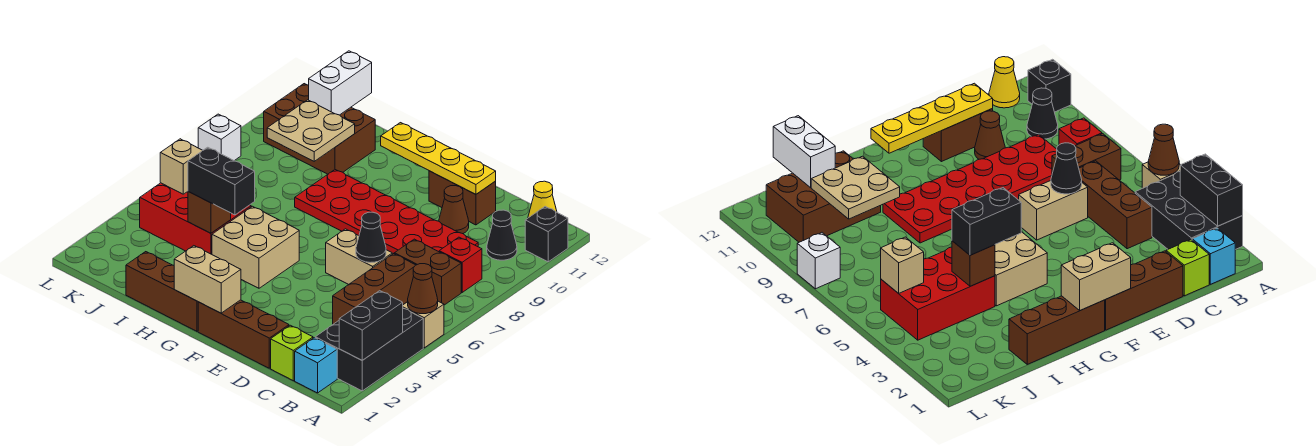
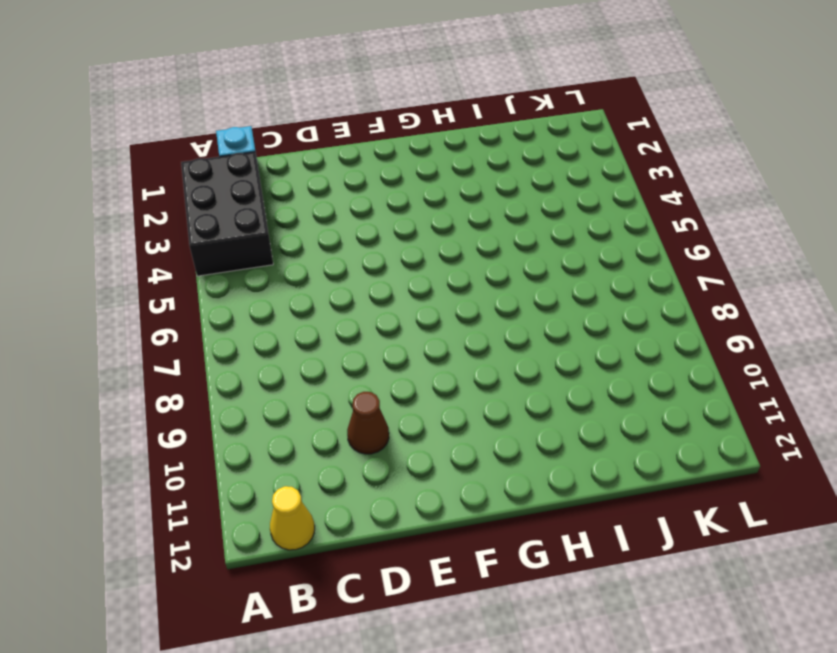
none -> tan 1x1 brick [403,301,444,348]
none -> black 1x1 brick [525,207,568,262]
none -> brown 1x2 brick [394,239,461,305]
none -> red 1x1 brick [439,237,482,292]

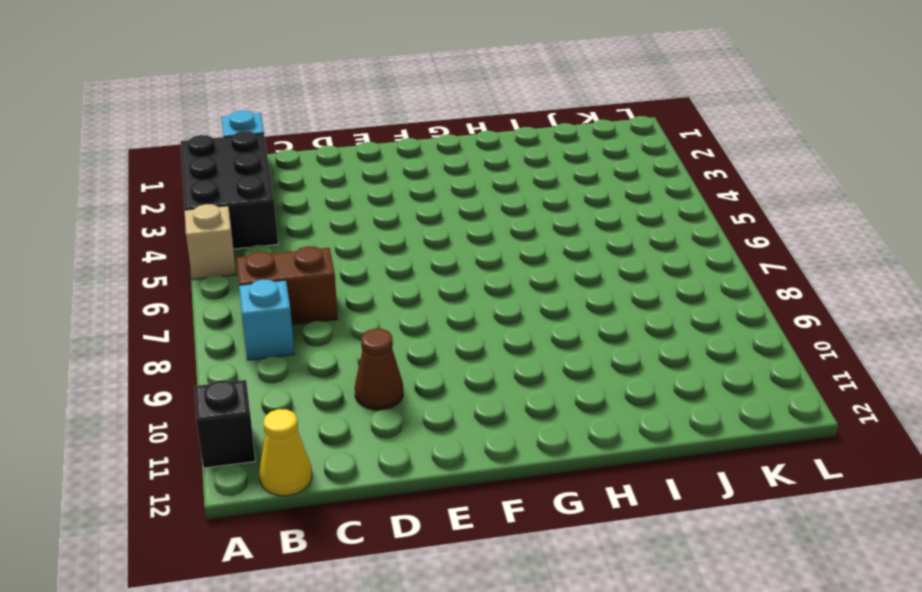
cyan 1x1 brick [239,279,294,360] -> red 1x1 brick [439,237,482,292]
none -> black 1x1 cone [487,210,517,260]
none -> lime 1x1 brick [271,325,313,381]
none -> brown 1x3 brick [333,254,415,324]
none -> red 2x6 plate [295,170,478,254]

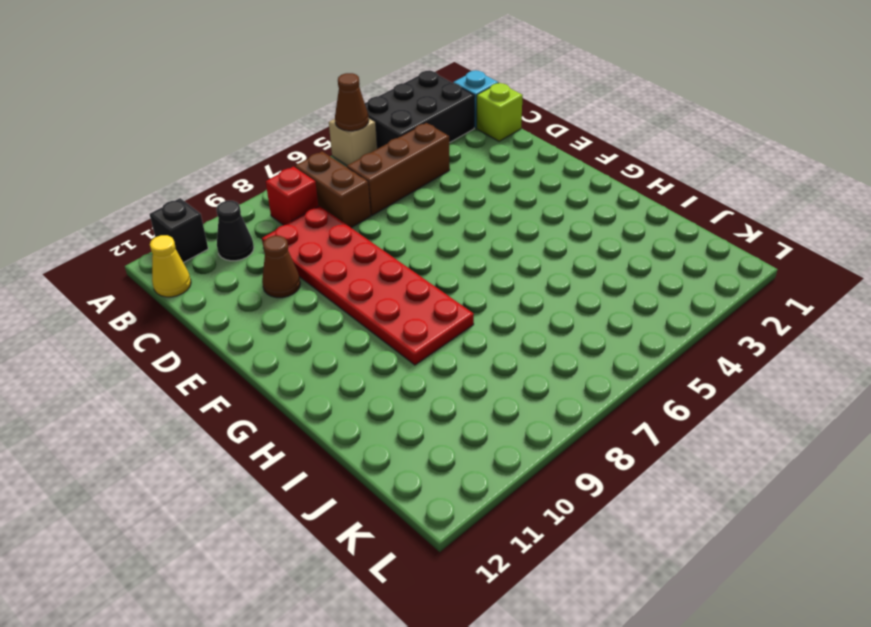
none -> brown 1x3 brick [198,300,289,368]
none -> tan 1x2 brick [326,229,392,285]
none -> brown 1x2 brick [429,171,496,225]
none -> brown 1x3 brick [126,252,198,331]

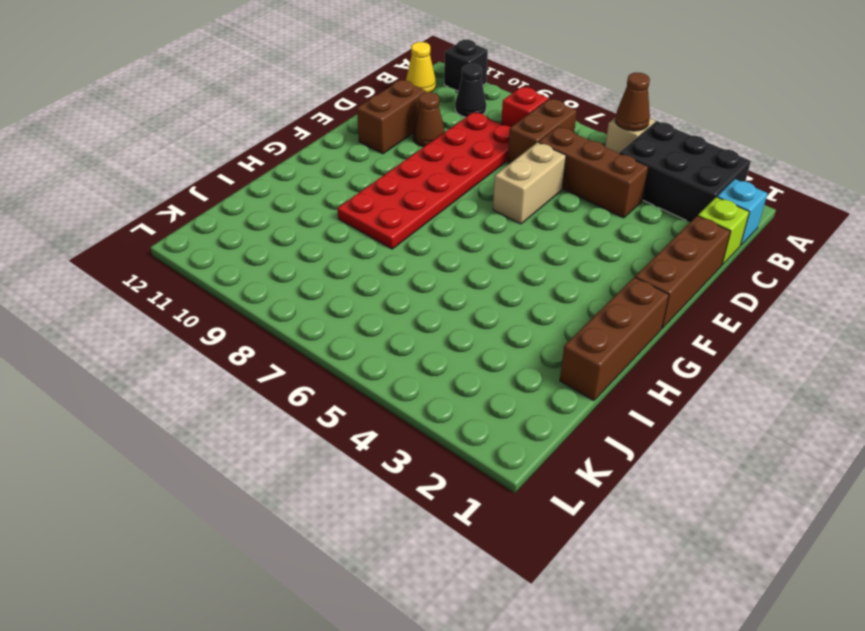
none -> tan 2x2 brick [212,206,299,288]
none -> red 2x3 brick [140,183,251,254]
none -> brown 2x3 brick [264,84,375,174]
none -> white 1x1 brick [198,114,241,161]

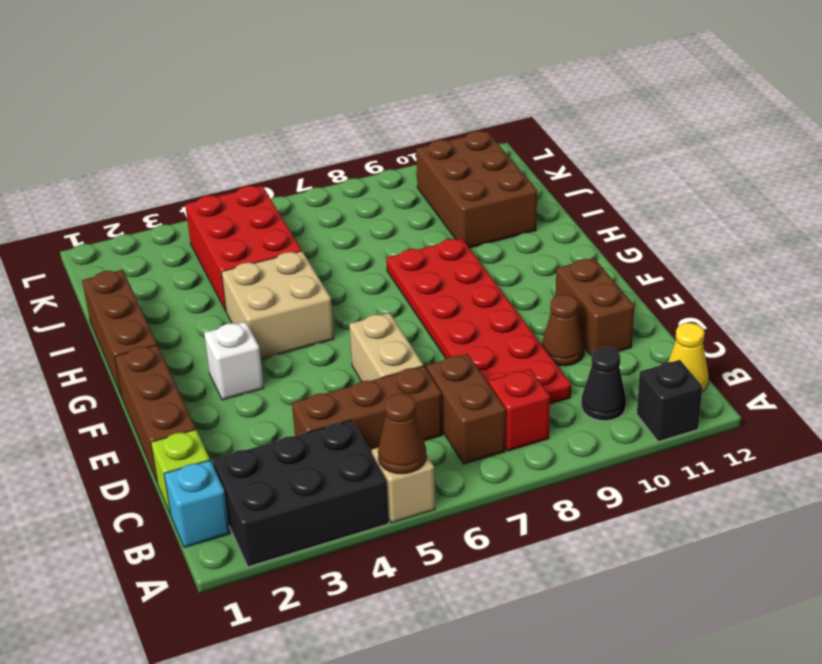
white 1x1 brick [204,322,264,400] -> white 1x1 brick moved to [198,114,241,161]
none -> black 1x2 brick [339,291,403,360]
none -> black 1x1 cone [356,212,386,262]
none -> yellow 1x4 plate [381,123,496,194]
none -> tan 1x2 brick [174,246,241,313]

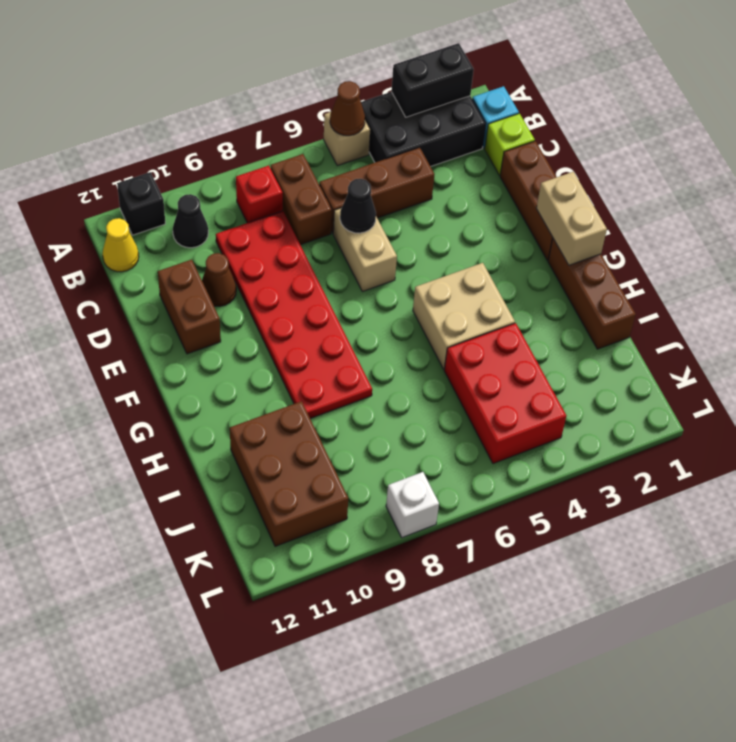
none -> yellow 1x4 plate [381,123,496,194]
none -> brown 1x1 brick [188,192,231,233]
none -> tan 2x2 plate [267,100,355,161]
none -> white 1x2 brick [309,51,372,115]

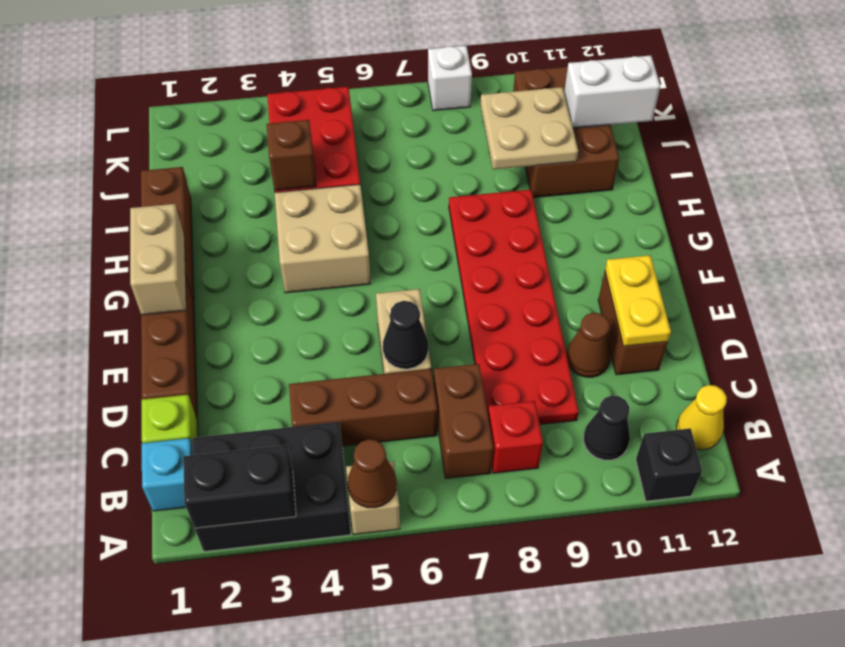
yellow 1x2 plate [605,255,671,346] -> yellow 1x4 plate [381,123,496,194]
none -> tan 1x1 brick [160,139,202,194]
none -> black 1x2 brick [188,147,255,215]

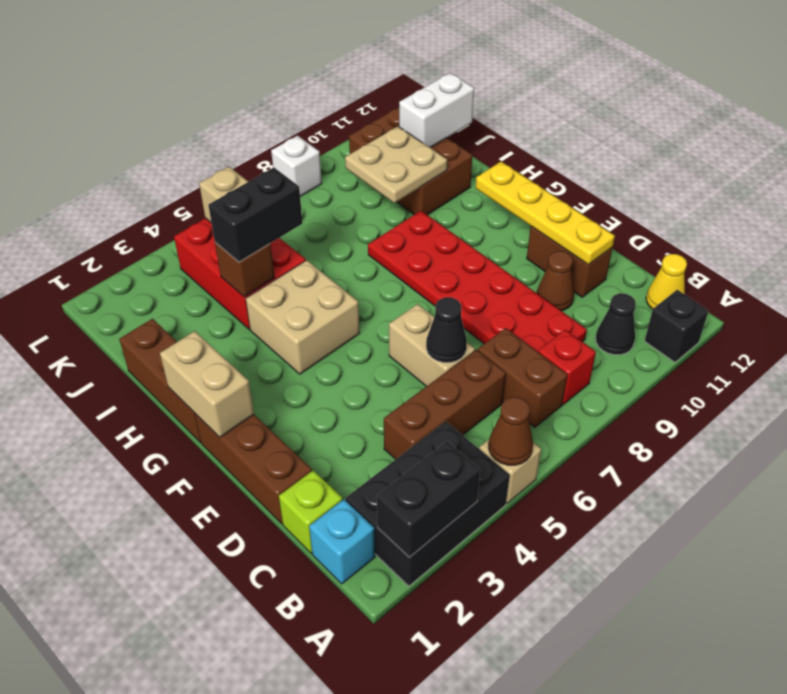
black 1x2 brick [208,168,302,262] -> black 1x2 brick turned to [188,147,255,215]

